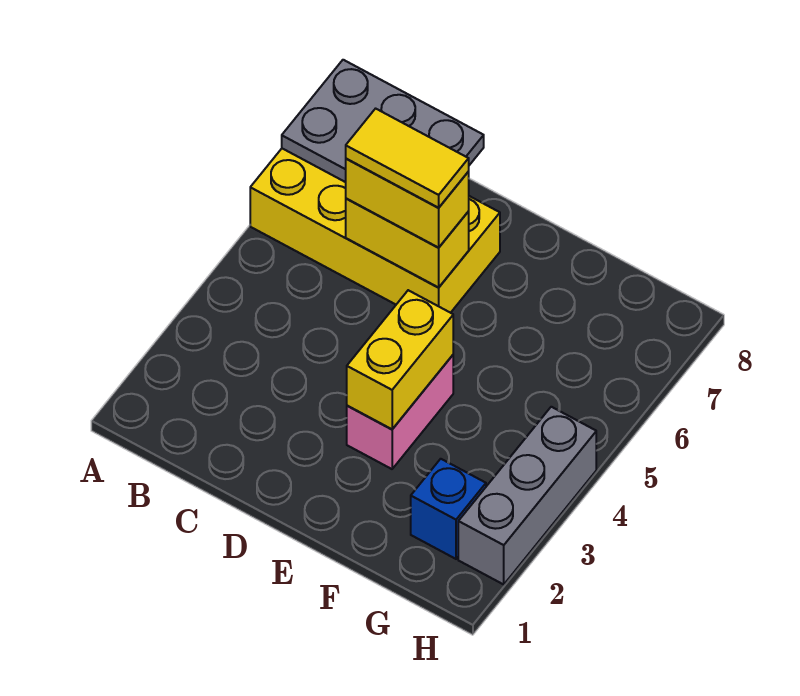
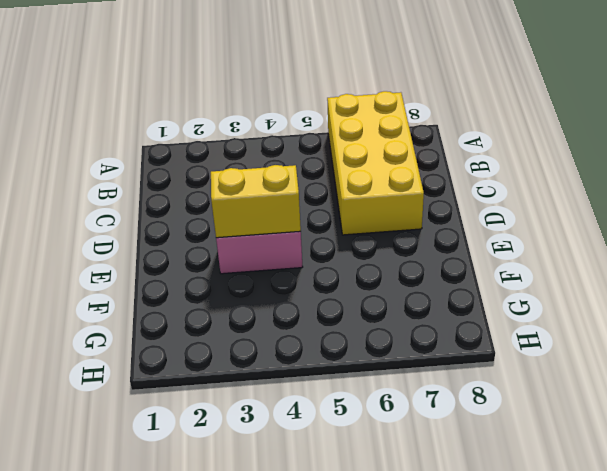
none -> blue 1x1 brick [411,459,486,559]
none -> grey 1x3 brick [458,407,596,584]

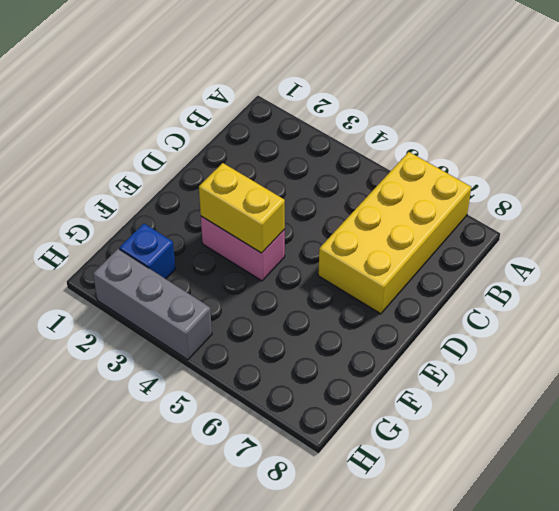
none -> grey 2x3 plate [282,60,484,182]
none -> yellow 1x2 brick [346,198,469,288]

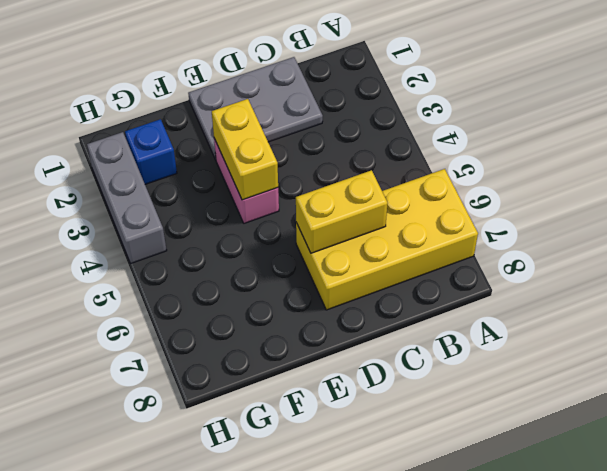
grey 2x3 plate [188,57,323,160] -> grey 2x3 plate moved to [282,60,484,182]
none -> yellow 1x2 brick [346,159,469,248]
none -> yellow 1x2 tile [346,109,469,208]

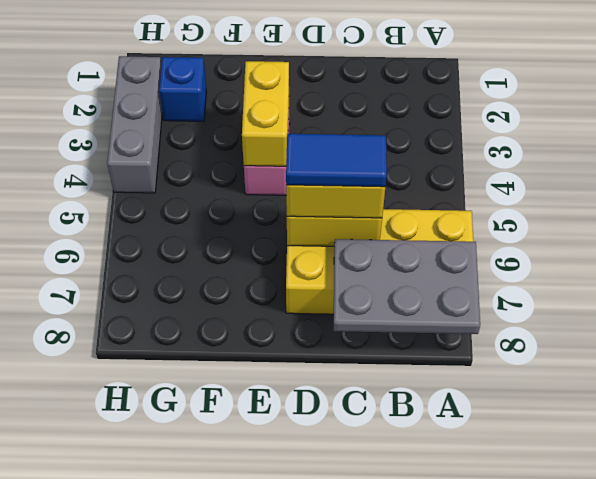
blue 1x2 tile [286,134,387,187] -> yellow 1x2 tile [346,109,469,208]

